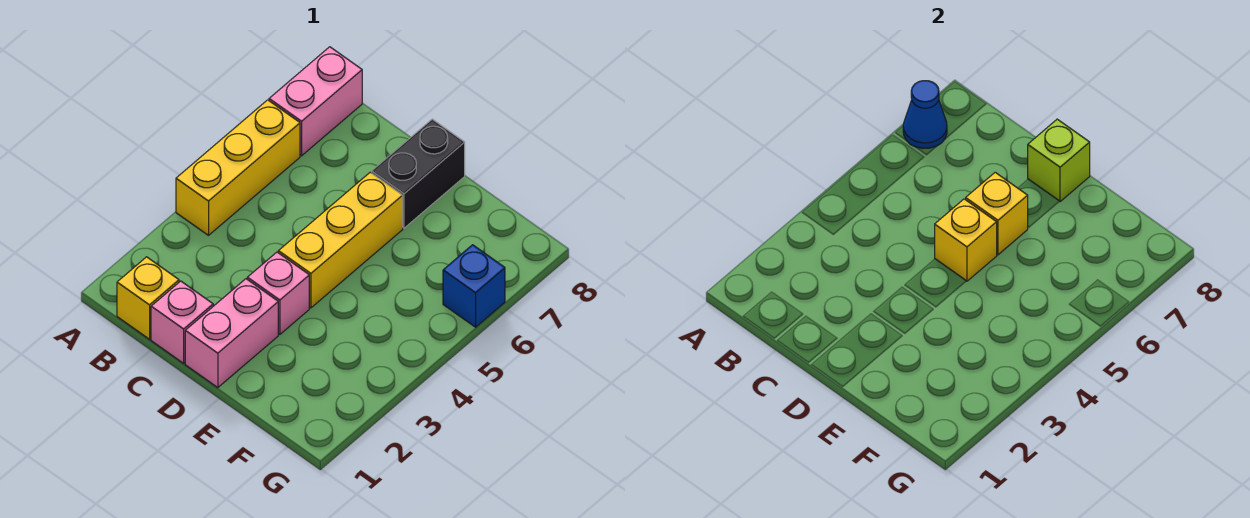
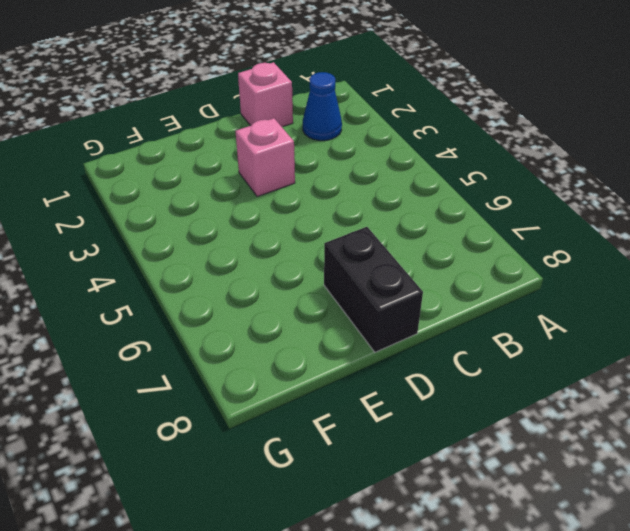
blue 1x1 cone [303,72,342,141] -> blue 1x1 cone moved to [903,81,947,148]
none -> yellow 1x3 brick [176,100,300,235]
none -> pink 1x2 brick [269,47,362,156]
none -> yellow 1x1 brick [117,257,179,339]

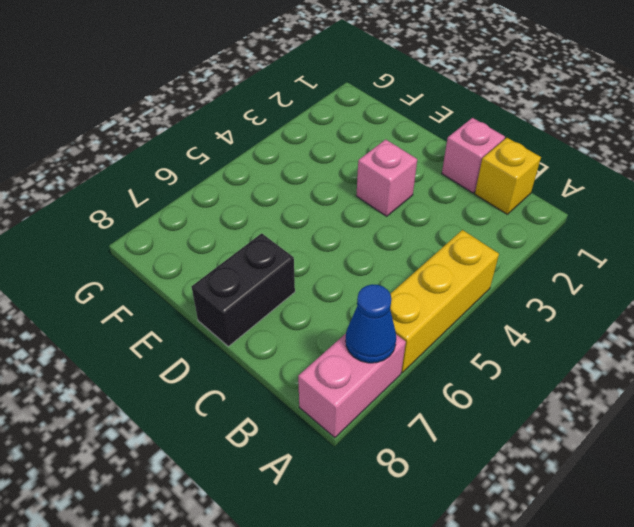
none -> pink 1x2 brick [185,279,278,388]
none -> yellow 1x3 brick [278,172,403,308]
none -> blue 1x1 brick [443,245,505,327]

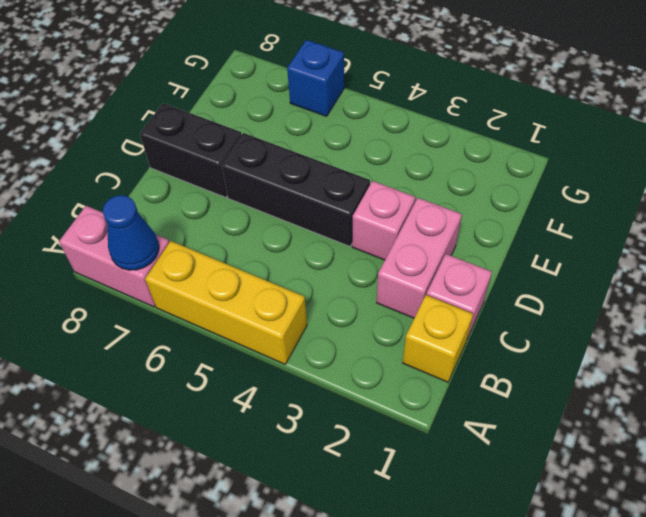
pink 1x2 brick [377,198,462,318] -> pink 1x2 brick turned to [185,279,278,388]
black 1x3 brick [222,133,370,246] -> yellow 1x3 brick [278,172,403,308]
none -> yellow 1x1 brick [935,199,997,281]
none -> yellow 1x1 brick [966,172,1028,255]
none -> lime 1x1 brick [1028,119,1090,202]

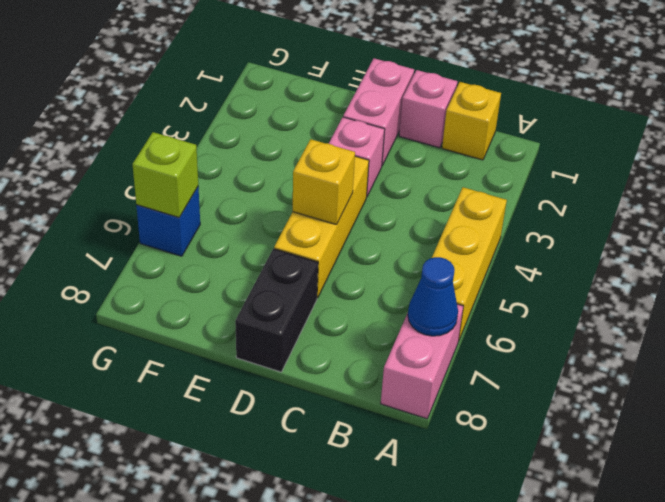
lime 1x1 brick [133,132,198,217] -> lime 1x1 brick moved to [1028,119,1090,202]
none -> yellow 1x1 brick [966,172,1028,255]

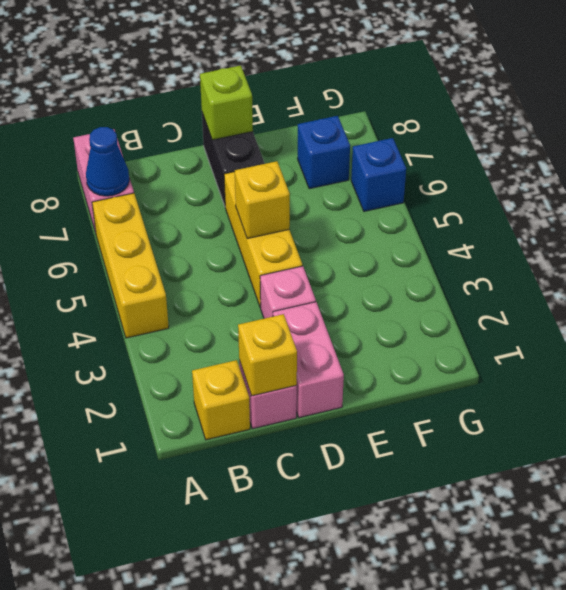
yellow 1x1 brick [238,314,297,396] -> yellow 1x1 brick moved to [966,172,1028,255]
blue 1x1 brick [298,116,350,189] -> none

